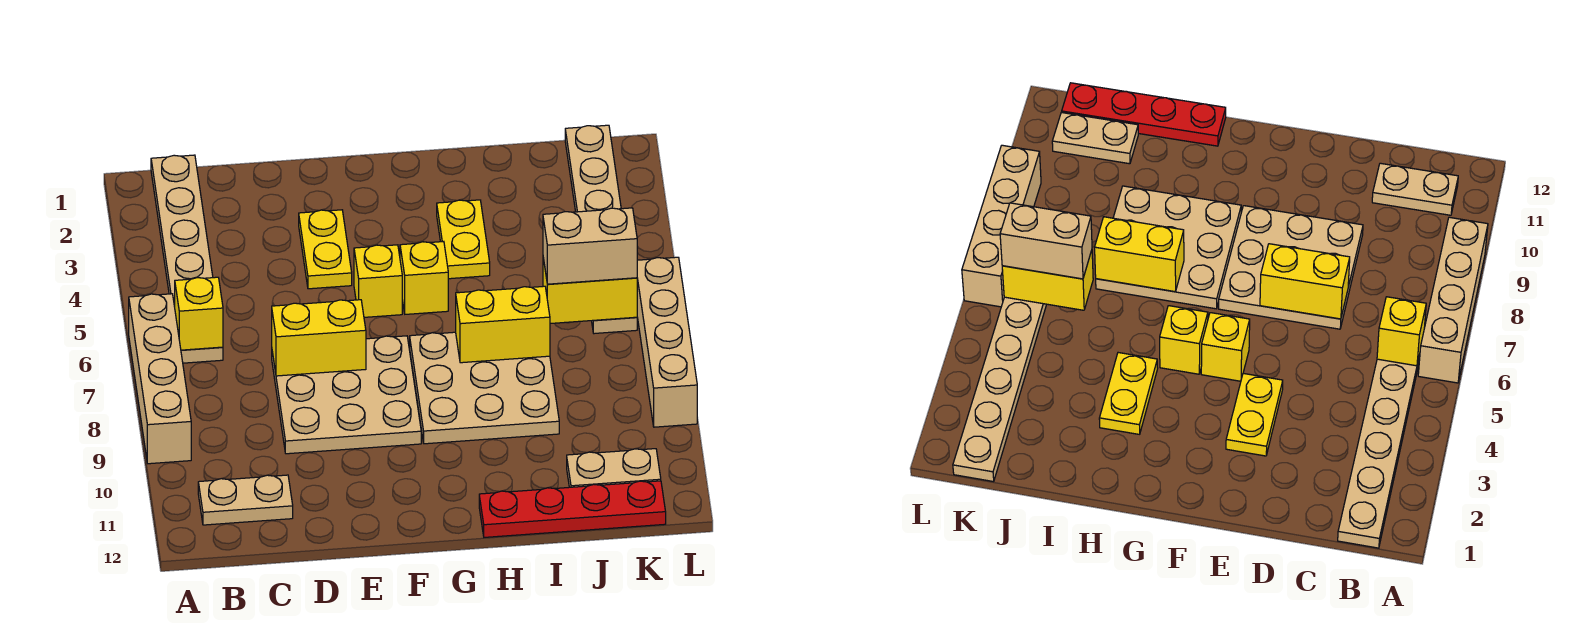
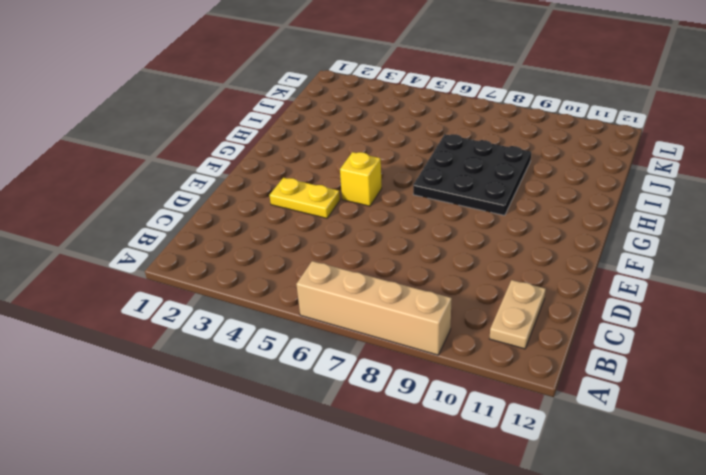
black 3x3 plate [413,134,531,215] -> tan 3x3 plate [410,332,559,444]
none -> tan 1x6 plate [151,155,223,363]
none -> tan 3x3 plate [272,336,421,454]
none -> yellow 1x1 brick [400,242,448,314]

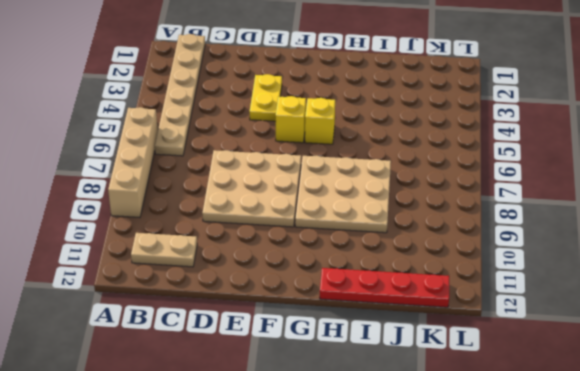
none -> yellow 1x2 plate [437,200,490,279]
none -> tan 1x2 plate [567,449,661,487]
none -> tan 1x6 plate [565,125,637,334]

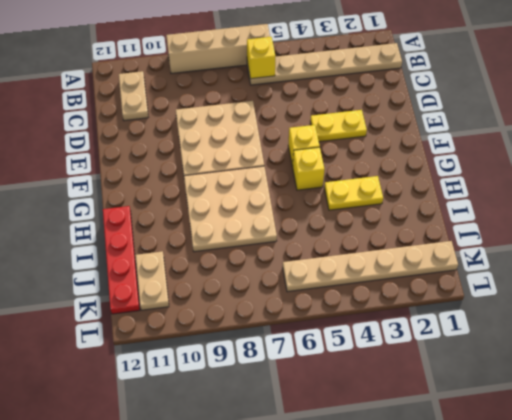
none -> tan 1x4 brick [637,257,697,427]
none -> yellow 1x2 brick [272,300,366,376]
none -> yellow 1x2 brick [456,286,550,363]

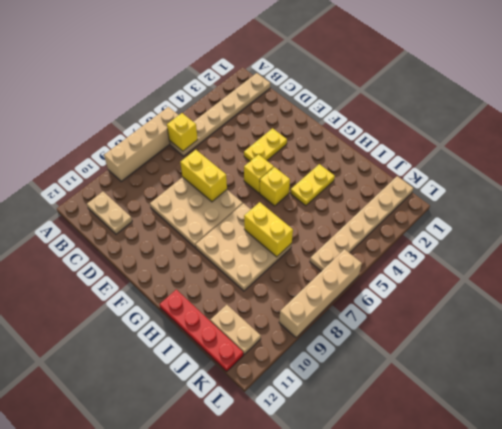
none -> yellow 1x2 brick [543,258,637,324]
none -> tan 1x2 brick [543,208,637,284]

